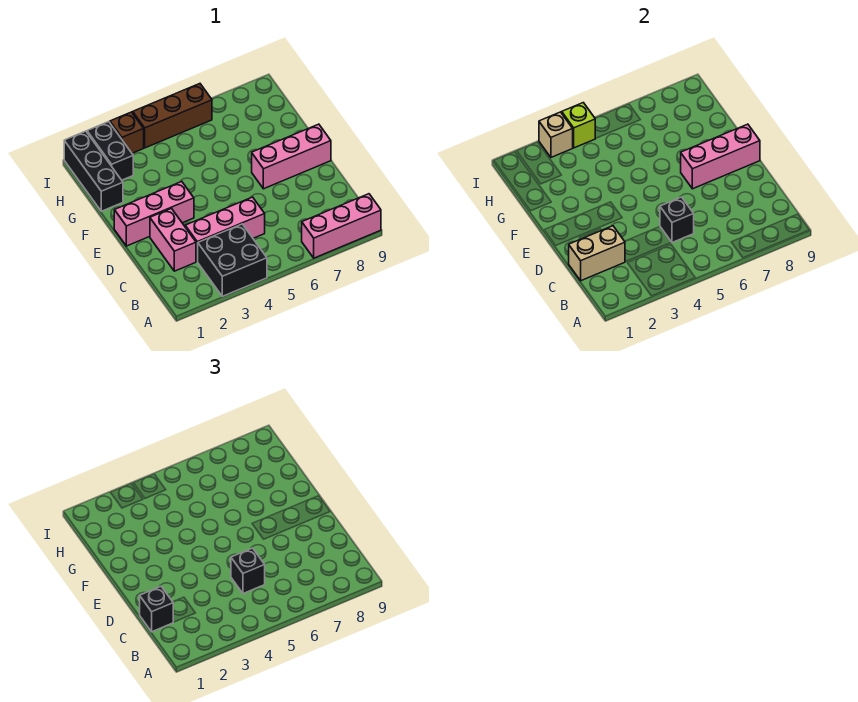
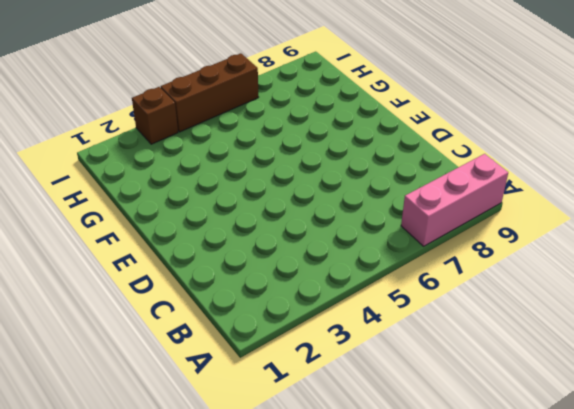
none -> black 2x2 brick [197,224,267,296]
none -> pink 1x2 brick [150,208,196,271]
none -> pink 1x3 brick [185,197,265,261]

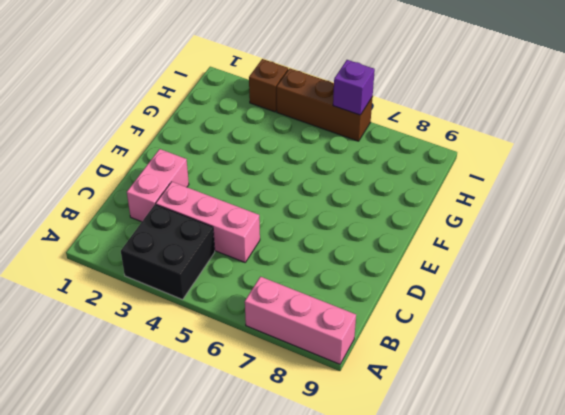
purple 1x1 brick [333,60,375,115] -> none
none -> pink 1x3 brick [114,182,194,246]
none -> pink 1x3 brick [252,124,331,189]
none -> black 1x3 brick [64,131,123,211]

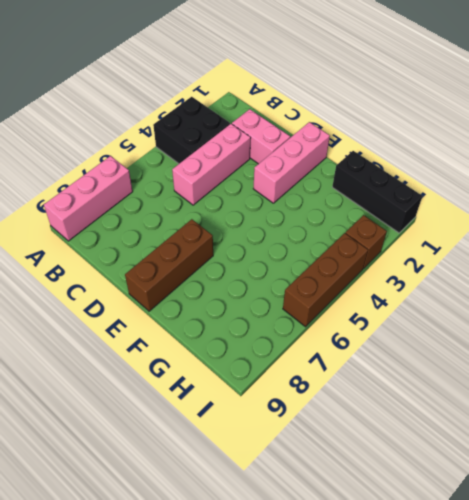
brown 1x3 brick [125,219,213,311] -> pink 1x3 brick [252,124,331,189]
none -> black 1x2 brick [87,122,133,180]
none -> tan 1x2 brick [569,226,625,281]
none -> black 1x1 brick [660,197,694,243]

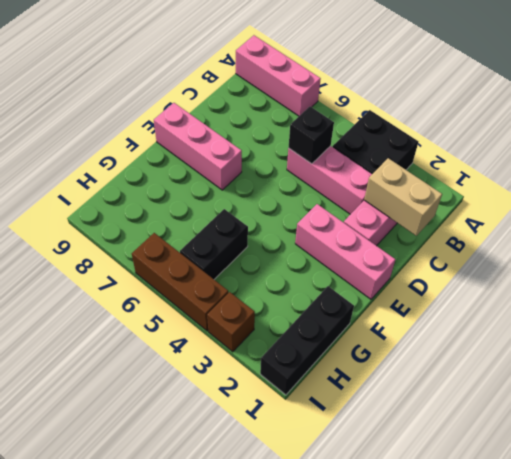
black 1x2 brick [180,209,248,279] -> black 1x2 brick moved to [87,122,133,180]
none -> pink 1x3 brick [681,124,760,189]
none -> tan 1x1 brick [539,112,573,157]
none -> lime 1x1 brick [562,103,596,148]

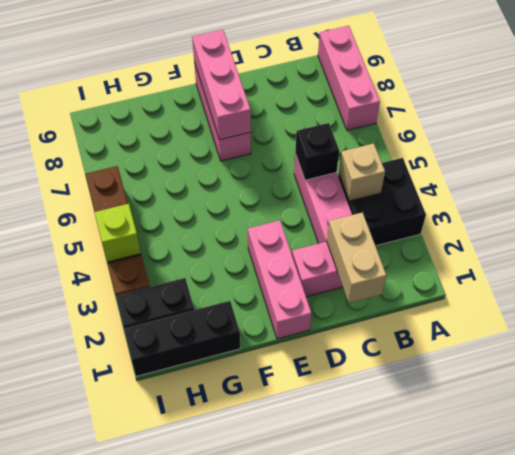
tan 1x1 brick [339,144,385,201] -> tan 1x1 brick moved to [539,112,573,157]
none -> black 1x1 brick [140,587,173,632]
none -> black 1x1 brick [231,548,265,594]

